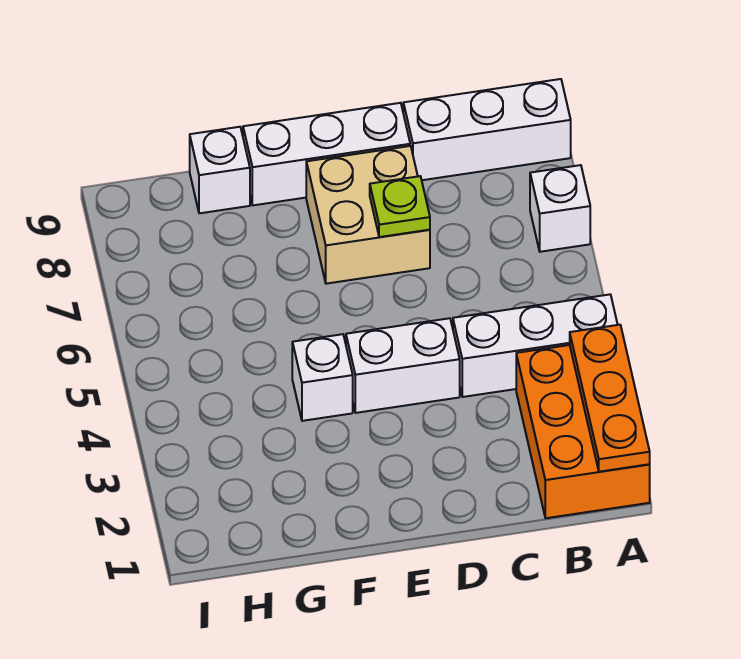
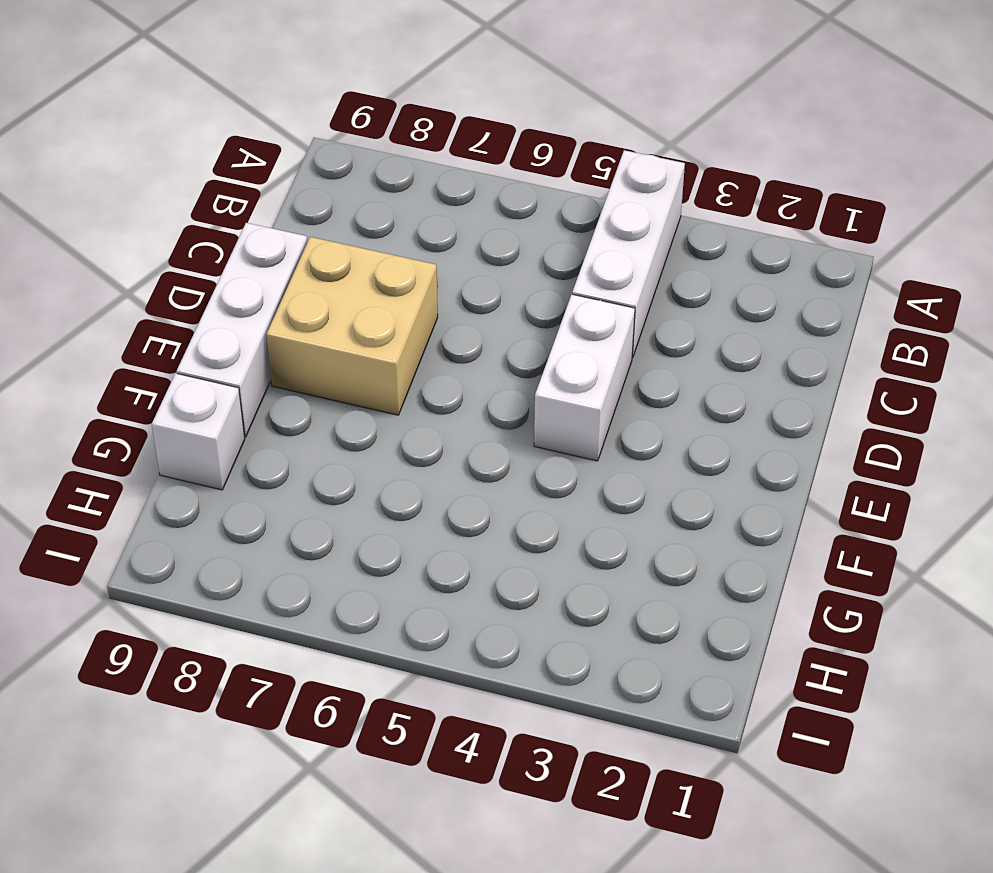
none -> orange 2x3 brick [516,345,650,518]
none -> white 1x1 brick [530,165,590,252]

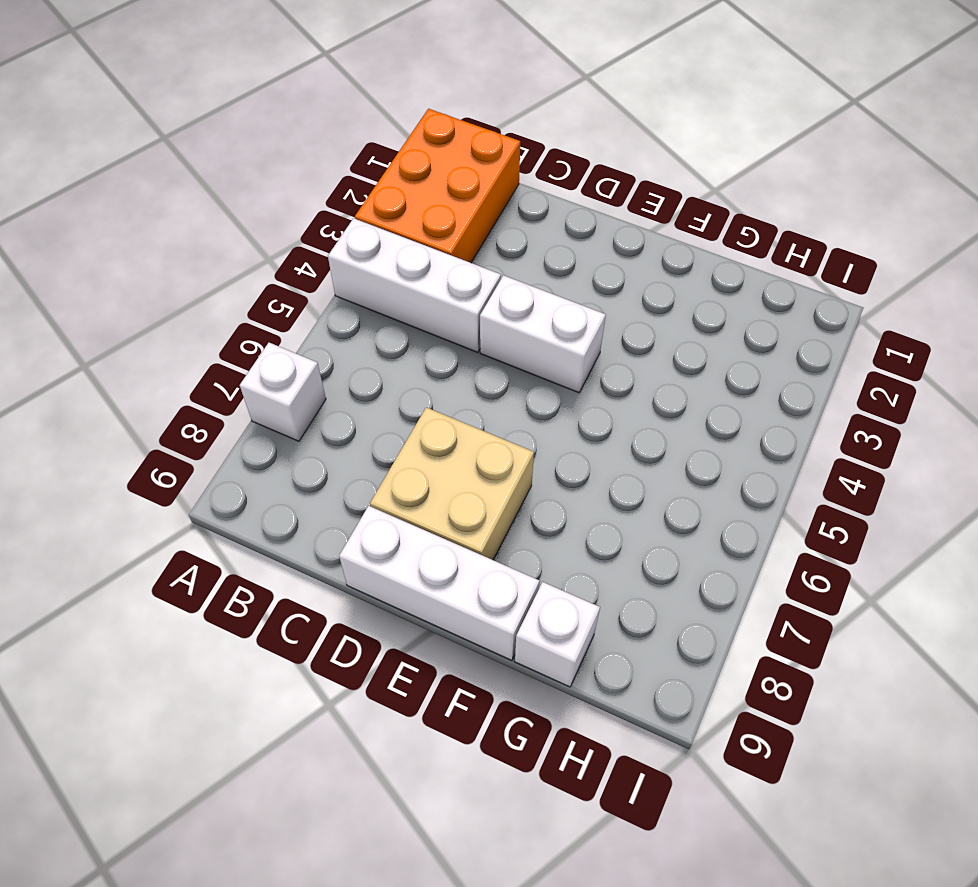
none -> white 1x3 brick [403,79,571,180]
none -> white 1x1 brick [292,334,353,421]

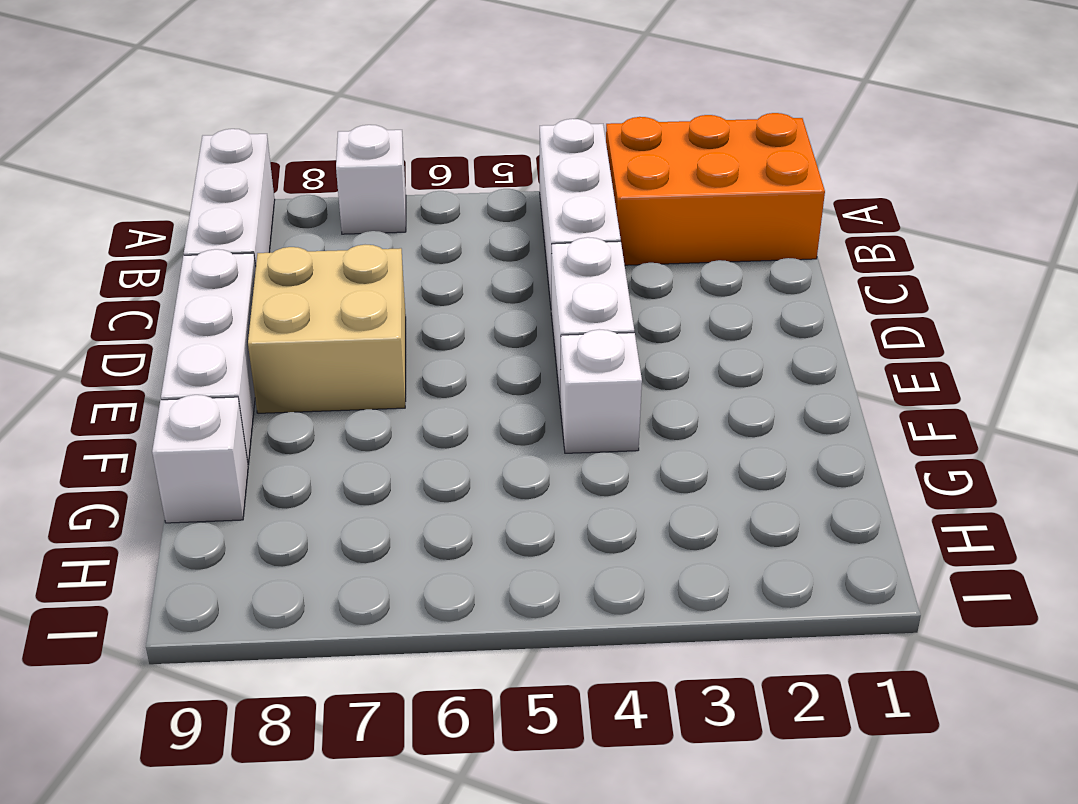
none -> orange 1x3 plate [570,325,650,472]
none -> lime 1x1 plate [370,176,430,237]

